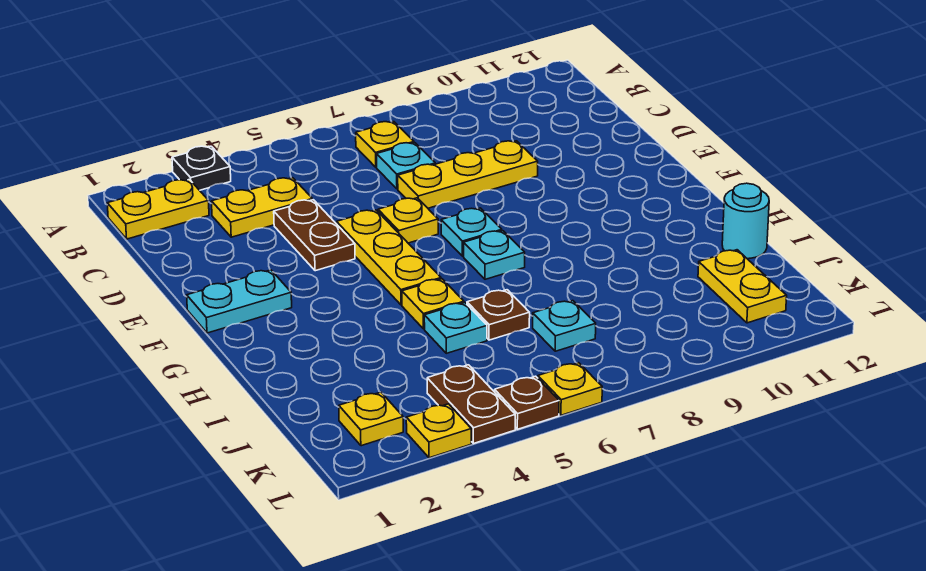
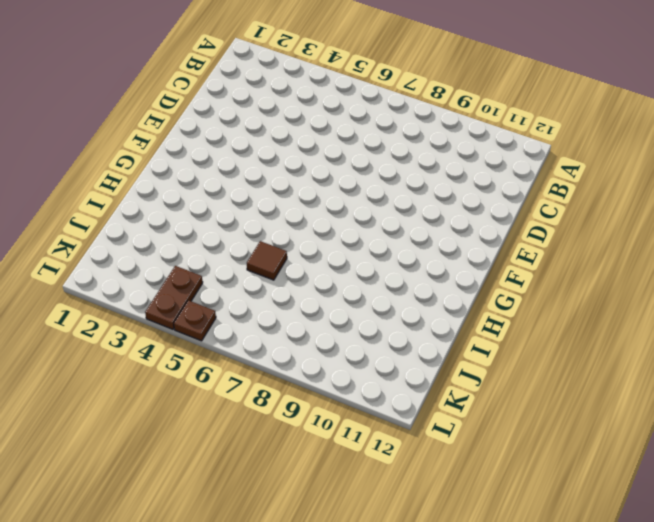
brown 1x1 tile [247,241,287,280] -> brown 1x1 plate [467,290,530,340]
none -> black 1x1 plate [172,146,231,190]
none -> yellow 1x2 plate [107,180,209,239]
none -> yellow 1x1 plate [356,122,414,167]

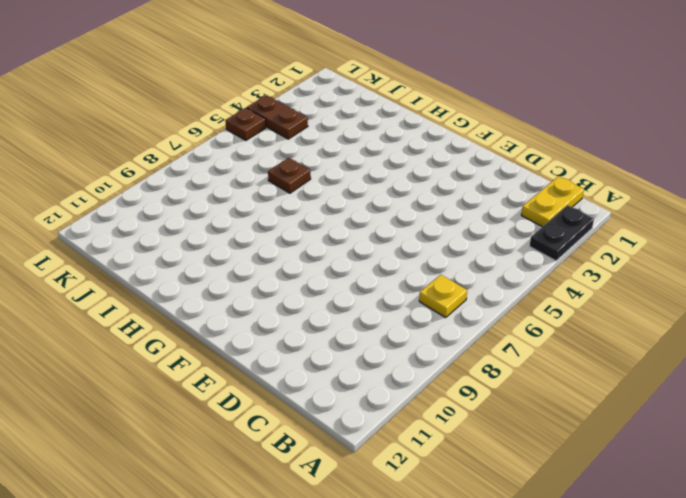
black 1x2 plate [530,205,594,261] -> black 1x1 plate [172,146,231,190]
none -> yellow 1x2 plate [211,178,312,237]
none -> cyan 1x1 plate [377,143,435,189]
none -> brown 1x2 plate [274,200,355,271]

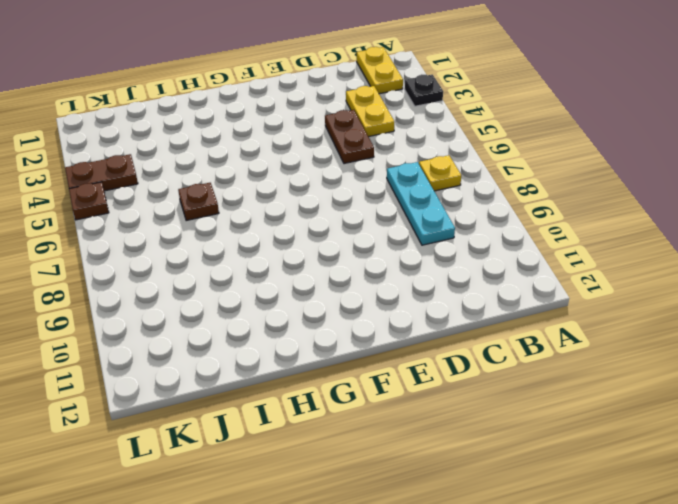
cyan 1x3 plate [387,162,455,245] -> cyan 1x1 plate [377,143,435,189]
brown 1x2 plate [325,110,374,164] -> brown 1x2 plate turned to [274,200,355,271]
none -> yellow 1x3 plate [398,141,538,208]
none -> yellow 1x3 plate [337,210,441,305]
none -> yellow 1x1 plate [378,198,438,243]

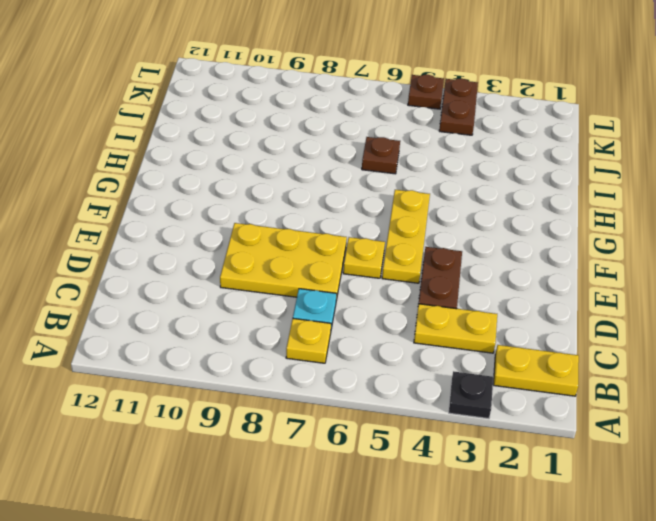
yellow 2x3 plate [220,223,347,300] -> yellow 1x3 plate [398,141,538,208]
none -> cyan 1x2 plate [187,270,292,333]
none -> cyan 1x1 plate [441,208,502,256]
none -> cyan 1x1 plate [464,231,525,279]

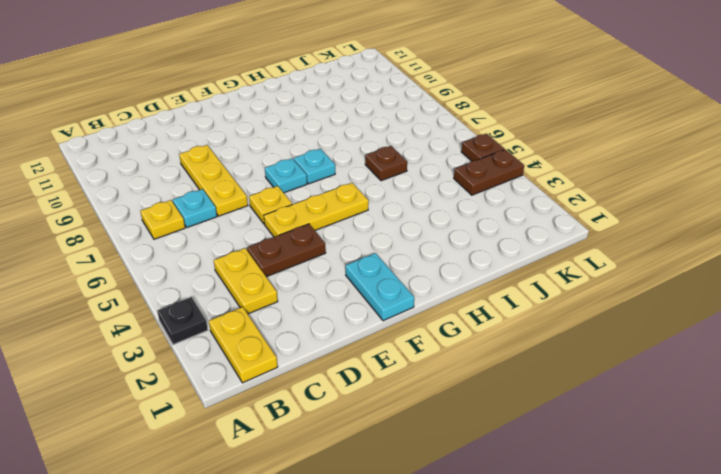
none -> yellow 1x1 plate [402,279,464,329]
none -> cyan 1x1 plate [424,303,487,353]
none -> cyan 1x1 round brick [722,183,769,259]

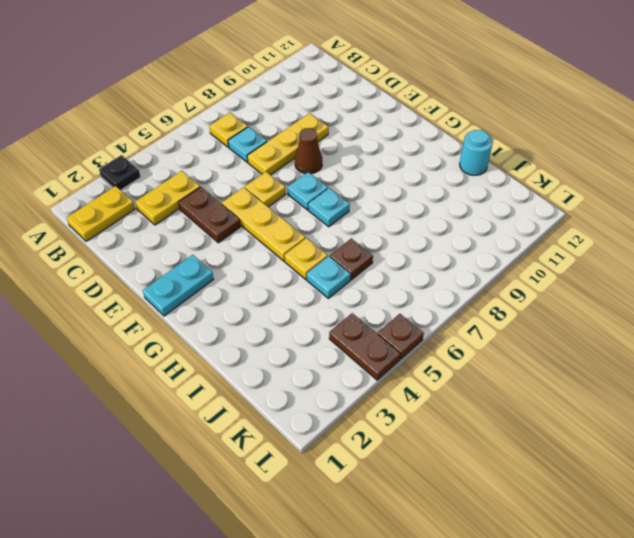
brown 1x1 cone [295,128,322,174] -> none
none -> cyan 1x1 plate [533,301,596,351]
none -> yellow 1x2 plate [698,250,787,323]
none -> yellow 1x1 plate [339,392,403,446]

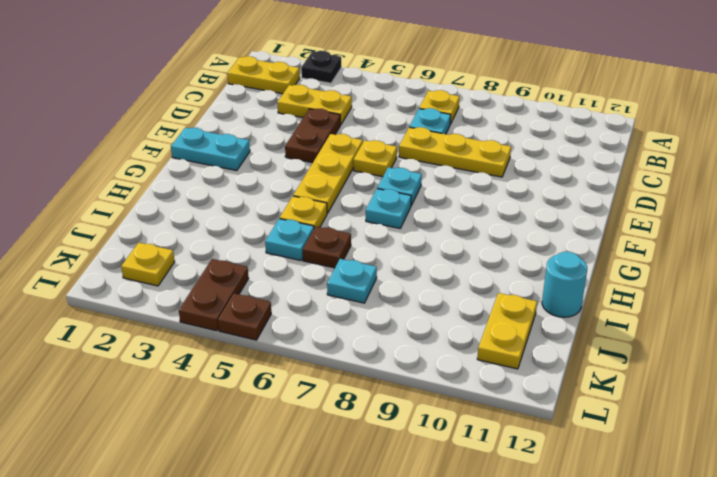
none -> yellow 1x1 plate [406,404,471,458]
none -> yellow 1x1 plate [538,363,602,415]

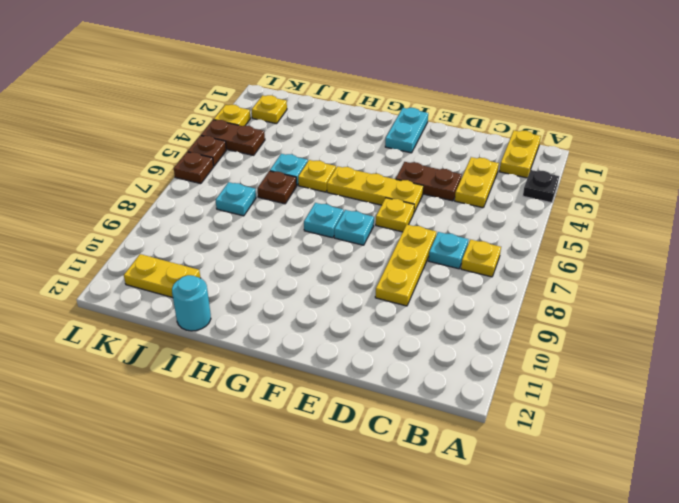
brown 1x1 plate [174,152,214,184] -> yellow 1x1 plate [538,363,602,415]

